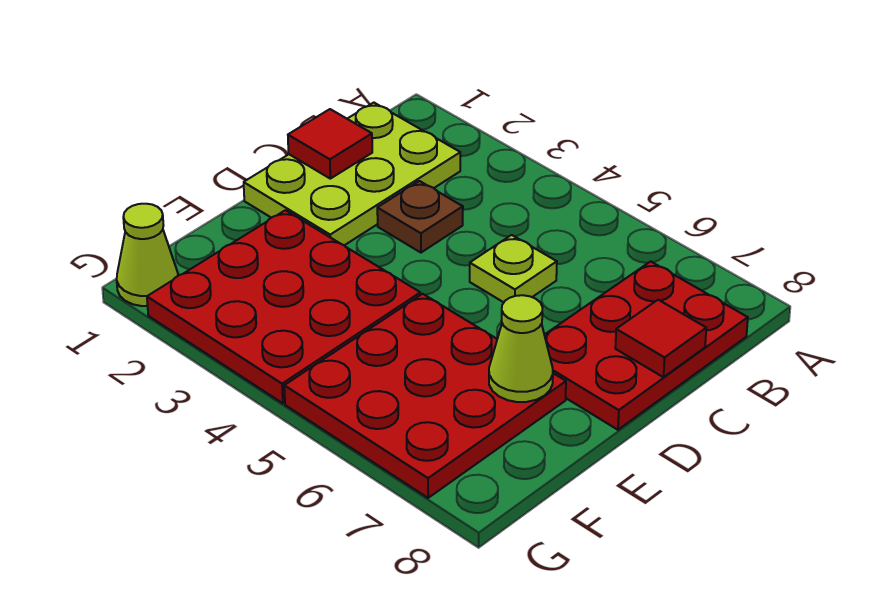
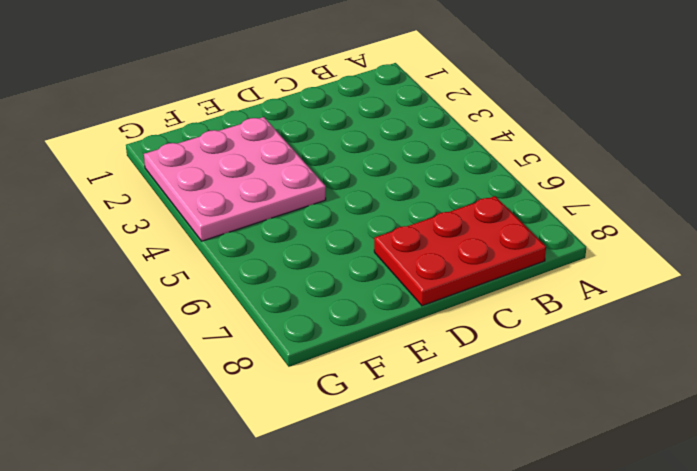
pink 3x3 plate [144,117,326,241] -> red 3x3 plate [147,210,420,403]
none -> lime 2x3 plate [244,103,460,245]
none -> brown 1x1 plate [377,181,463,253]

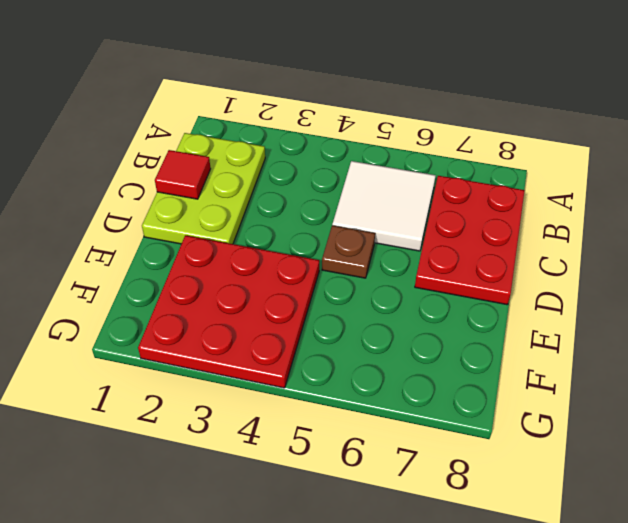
white 2x2 tile [332,161,436,251] -> lime 1x1 plate [470,235,557,302]
brown 1x1 plate [322,225,375,278] -> brown 1x1 plate moved to [377,181,463,253]
none -> red 3x3 plate [284,294,566,498]
none -> lime 1x1 cone [117,204,178,306]

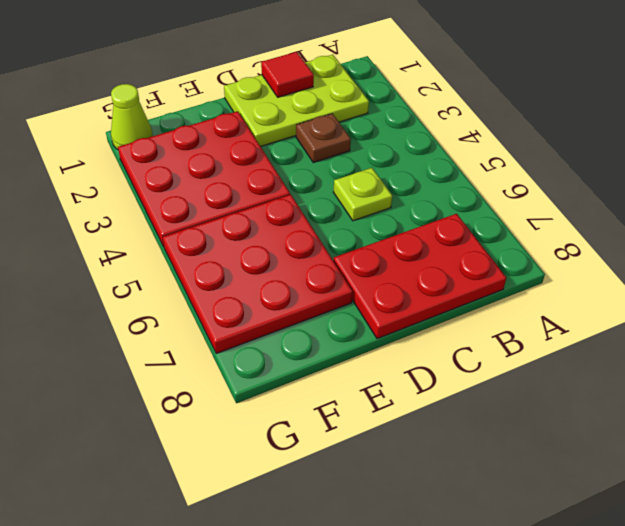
none -> red 1x1 tile [615,300,706,377]
none -> lime 1x1 cone [489,295,553,402]

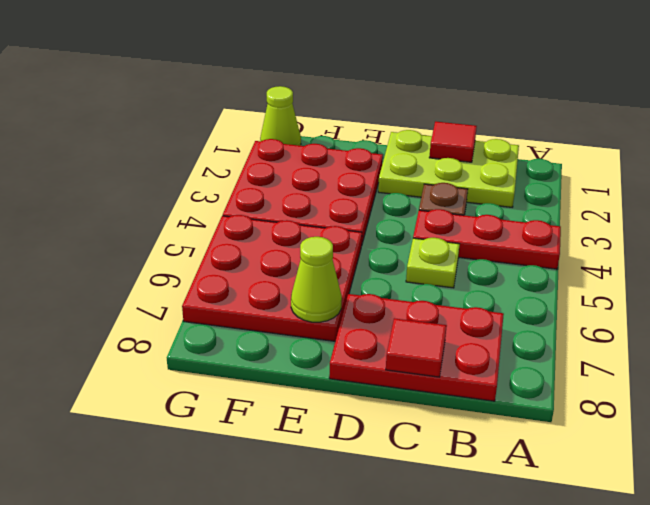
red 1x3 plate [413,209,561,269] -> none

